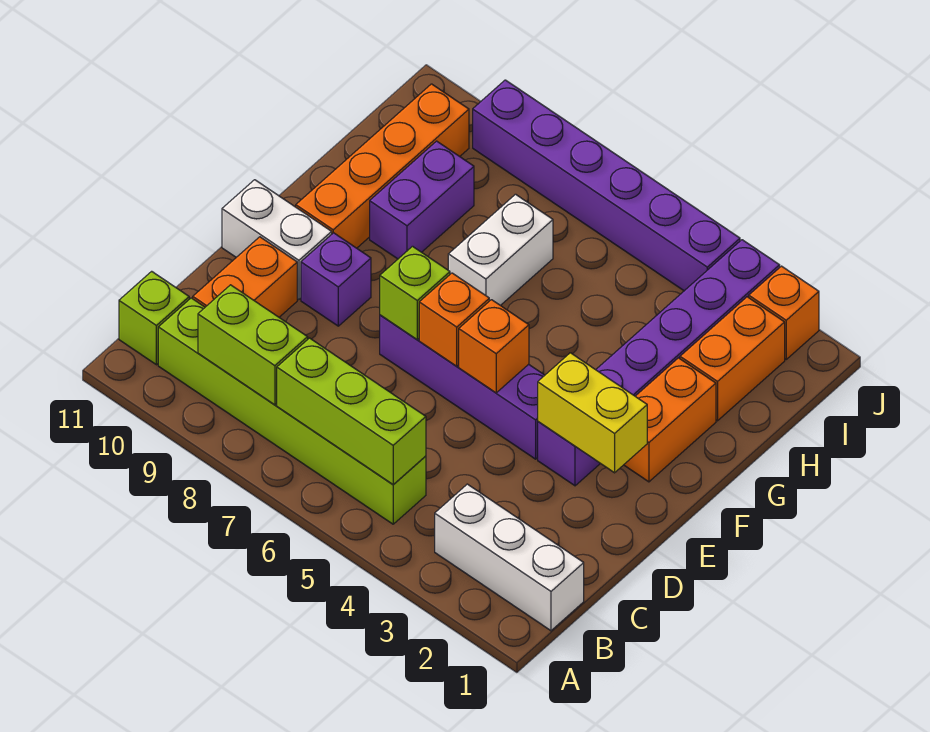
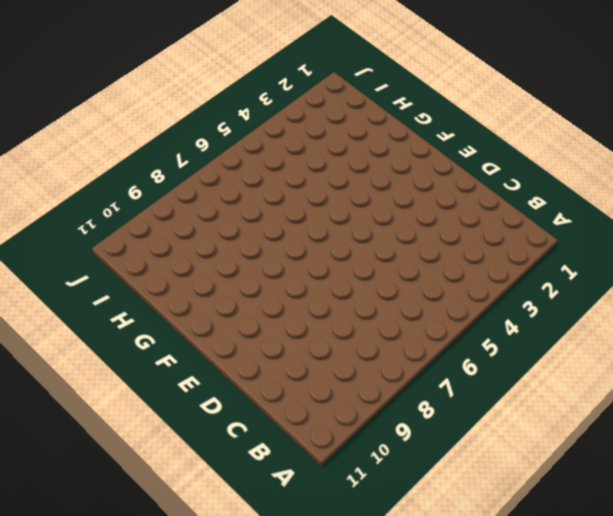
none -> white 1x3 brick [435,484,584,631]
none -> lime 1x6 brick [158,298,426,524]
none -> lime 1x1 brick [119,271,189,365]

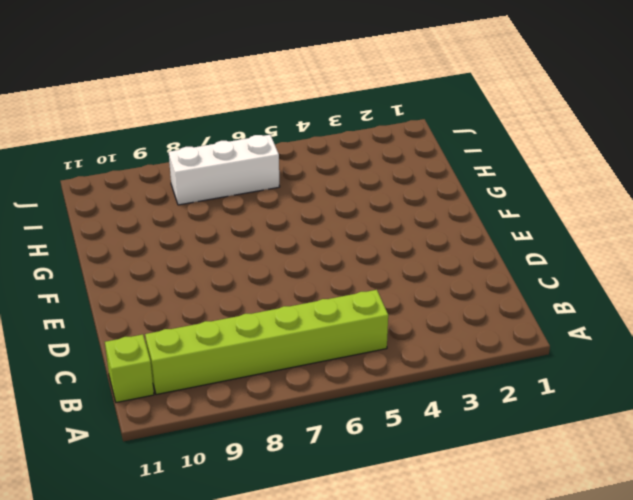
white 1x3 brick [169,135,280,205] -> white 1x3 brick moved to [435,484,584,631]
none -> orange 1x2 brick [193,237,297,317]
none -> purple 1x6 brick [538,240,780,486]
none -> purple 1x4 brick [380,315,545,459]

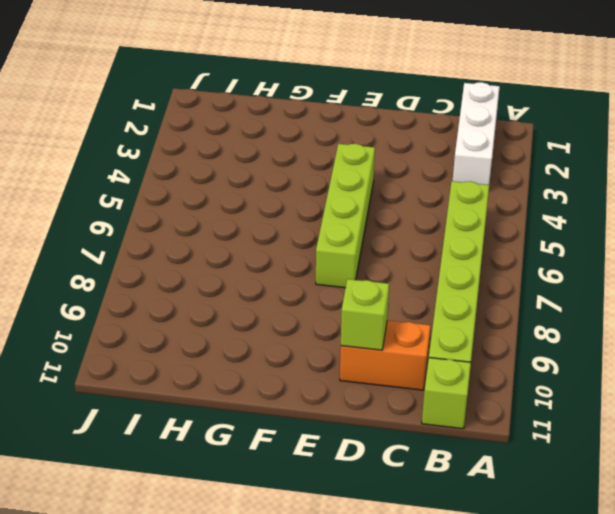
lime 1x1 brick [341,279,389,350] -> lime 1x1 brick moved to [380,246,450,340]
lime 1x4 brick [316,144,375,288] -> purple 1x4 brick [380,315,545,459]
none -> purple 1x6 brick [538,240,780,486]
none -> purple 1x1 brick [301,233,371,326]
none -> white 1x2 brick [222,180,332,300]

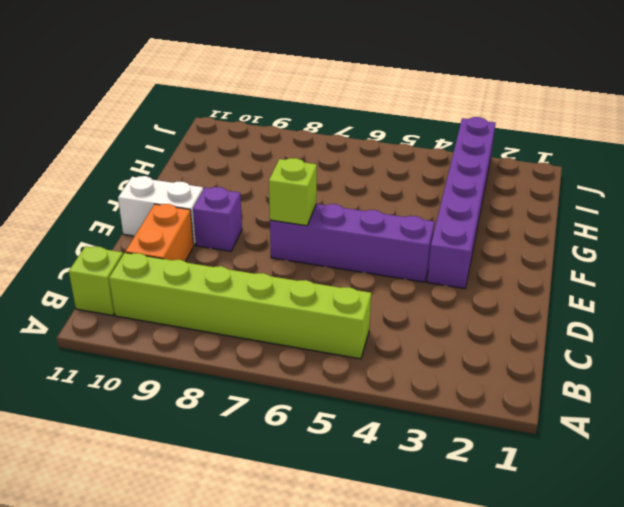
none -> white 1x3 brick [435,484,584,631]
none -> orange 1x2 brick [624,358,716,482]
none -> orange 1x4 brick [296,84,469,248]

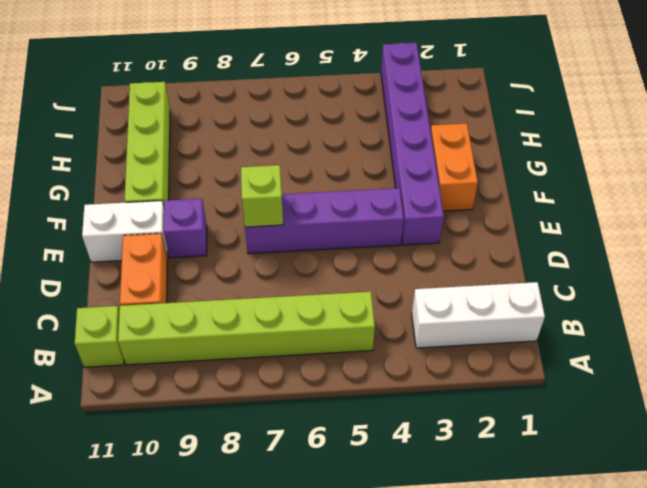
lime 1x4 brick [125,82,170,205] -> orange 1x4 brick [296,84,469,248]
none -> white 1x2 brick [448,194,553,306]
none -> purple 1x2 brick [370,141,474,259]
none -> orange 1x2 brick [680,297,785,421]

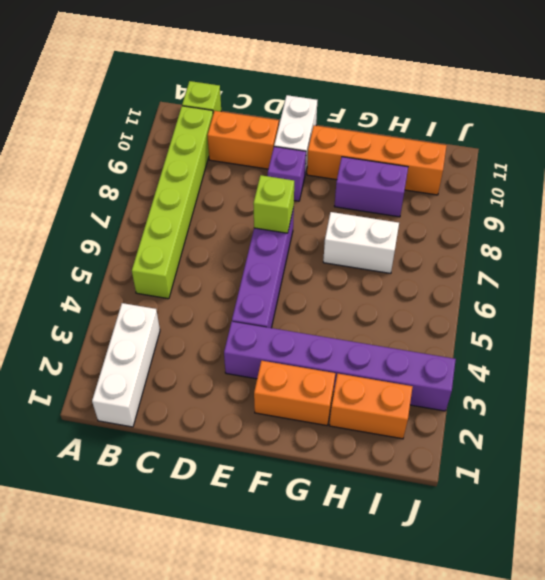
none -> orange 1x1 brick [749,266,819,359]
none -> purple 1x6 brick [473,80,740,291]
none -> lime 1x3 brick [277,338,426,485]

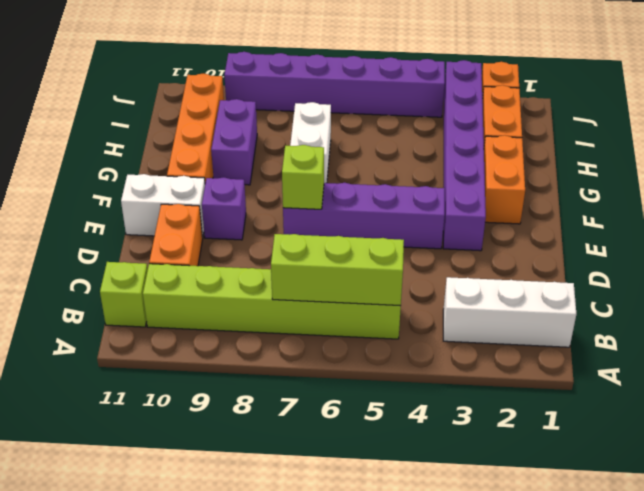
none -> lime 1x2 brick [198,285,308,405]
none -> yellow 1x2 brick [538,353,647,473]
none -> orange 1x1 brick [459,300,529,393]

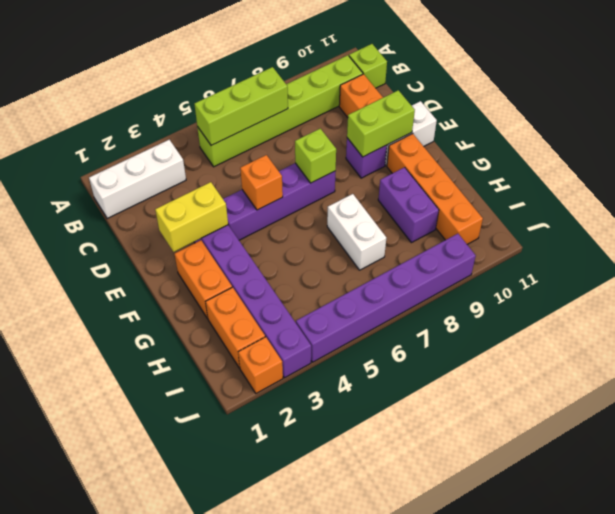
lime 1x2 brick [347,90,415,157] -> lime 1x2 brick moved to [198,285,308,405]
none -> orange 1x1 brick [419,273,489,366]

